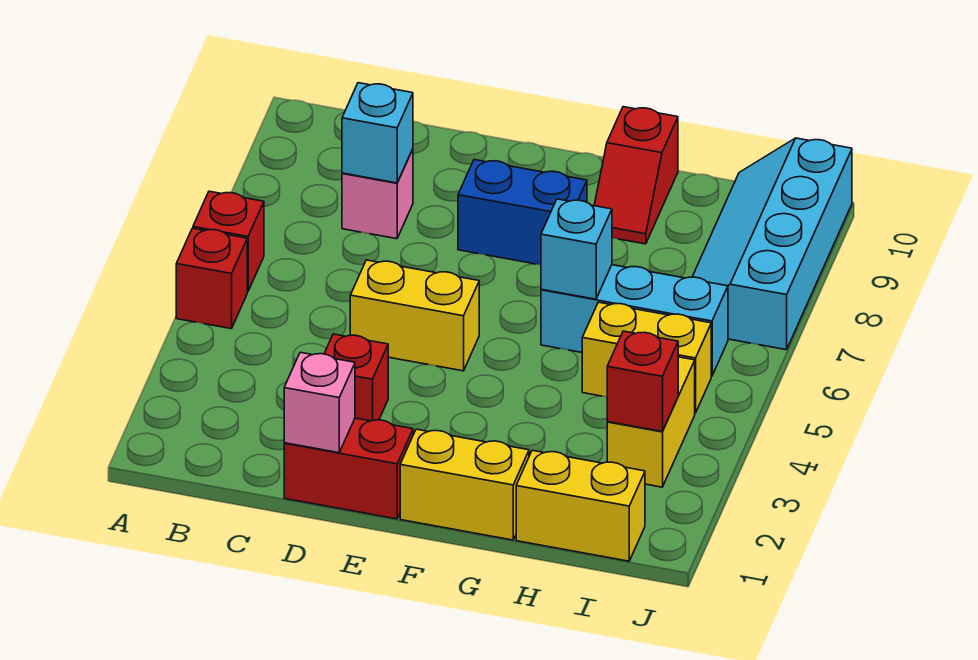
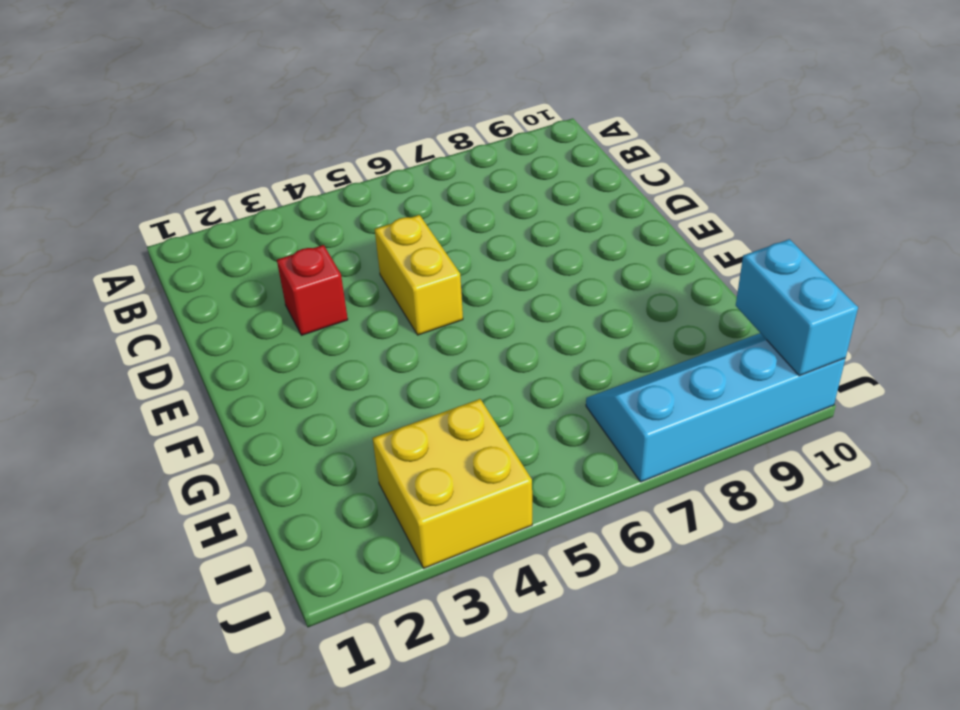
yellow 2x2 brick [373,399,532,568] -> yellow 1x2 brick [607,357,695,487]
cyan 1x2 brick [736,239,858,376] -> none
none -> red 1x1 brick [176,228,247,329]
none -> red 1x1 brick [193,191,264,292]
none -> pink 1x1 brick [342,149,413,239]

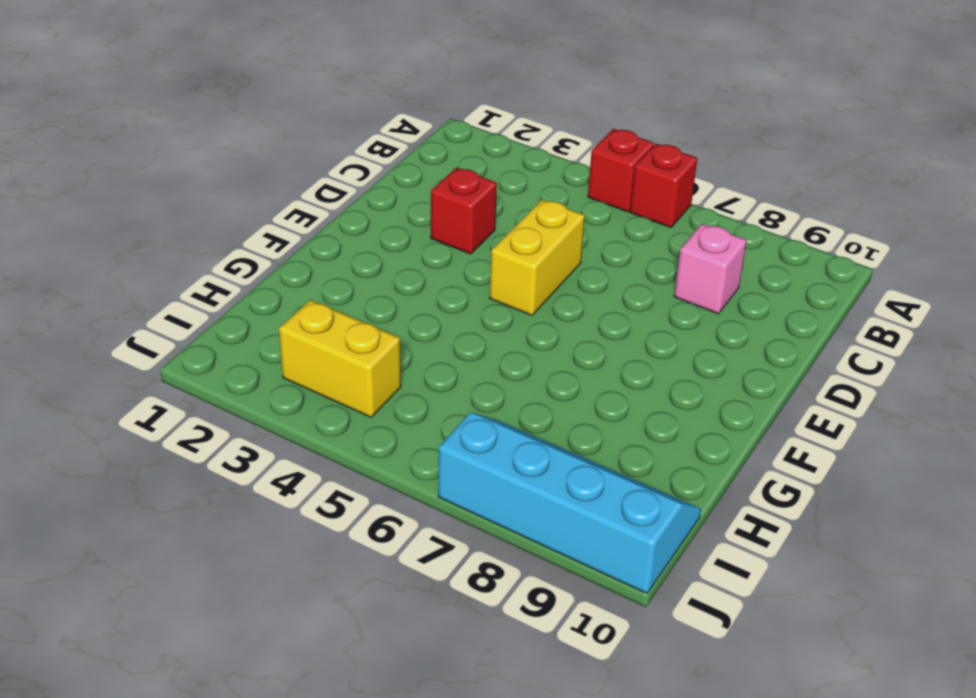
none -> red 1x2 brick [284,418,413,519]
none -> blue 1x2 brick [458,160,587,265]
none -> yellow 1x2 brick [400,429,529,540]

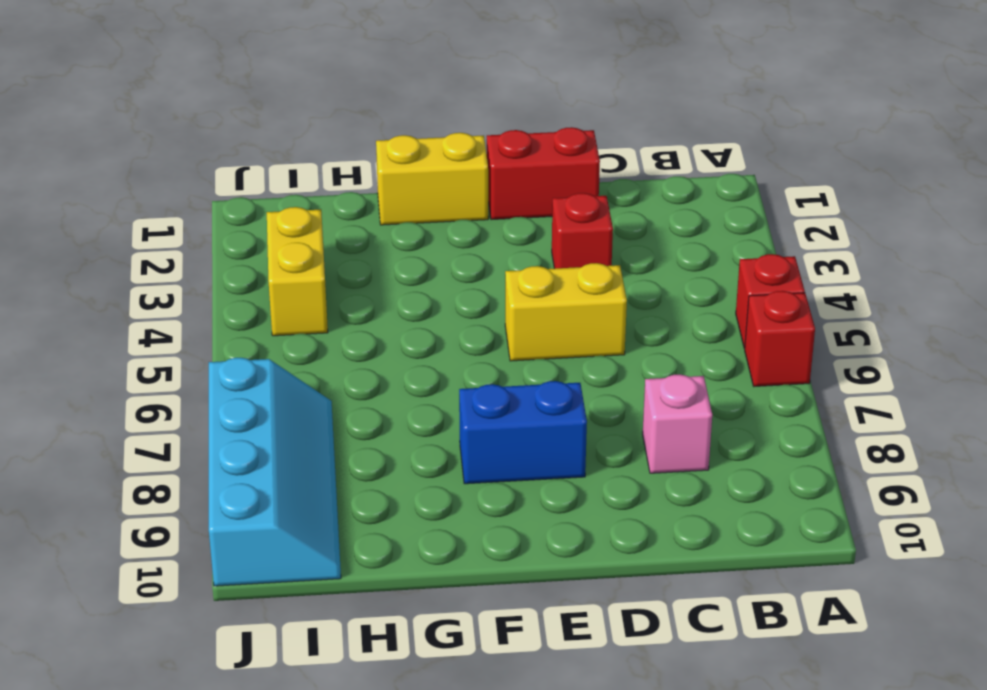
none -> cyan 1x3 brick [541,265,728,376]
none -> red 1x2 slope [594,107,678,244]
none -> yellow 1x2 brick [516,450,645,561]

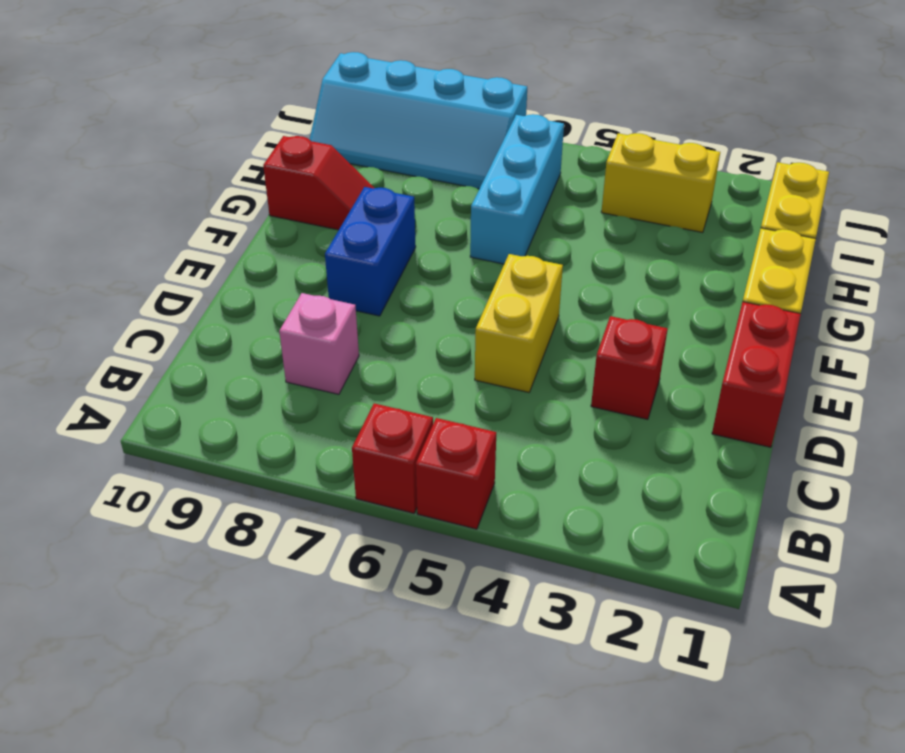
none -> yellow 1x2 brick [582,302,711,413]
none -> cyan 1x1 brick [342,83,413,183]
none -> pink 1x1 brick [284,352,355,453]

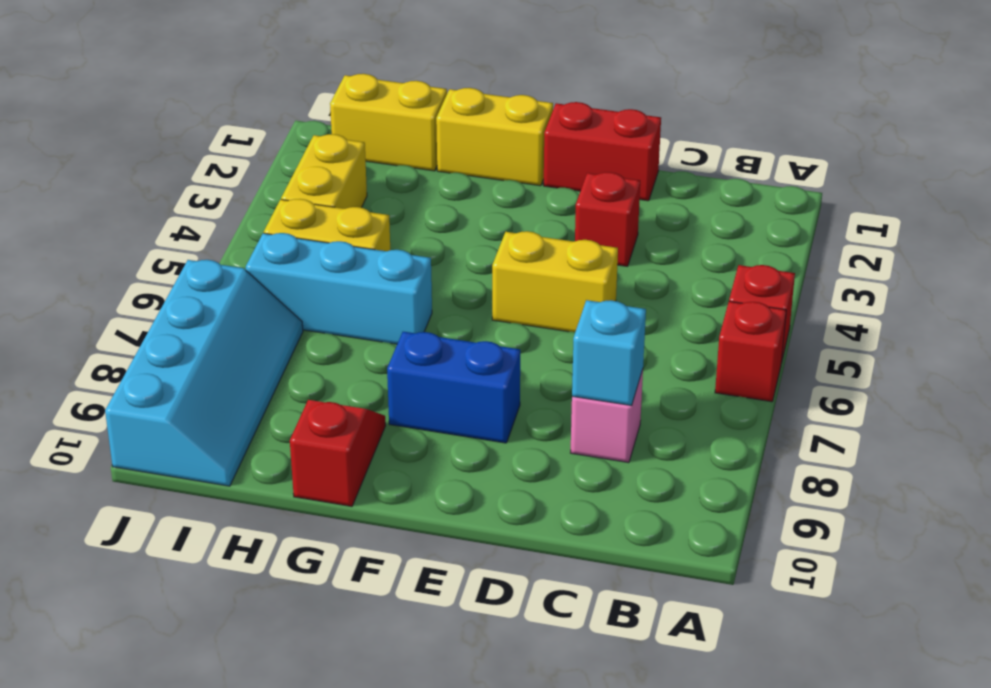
none -> pink 1x1 brick [284,352,355,453]
none -> cyan 1x1 brick [541,199,612,299]
none -> red 1x1 brick [607,331,678,432]

